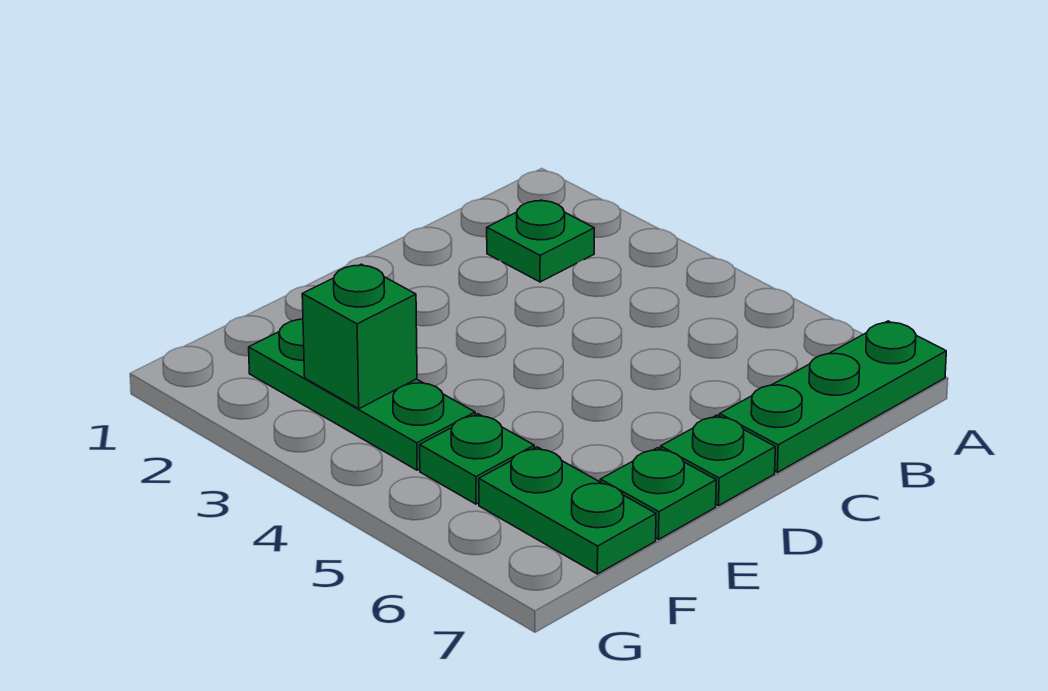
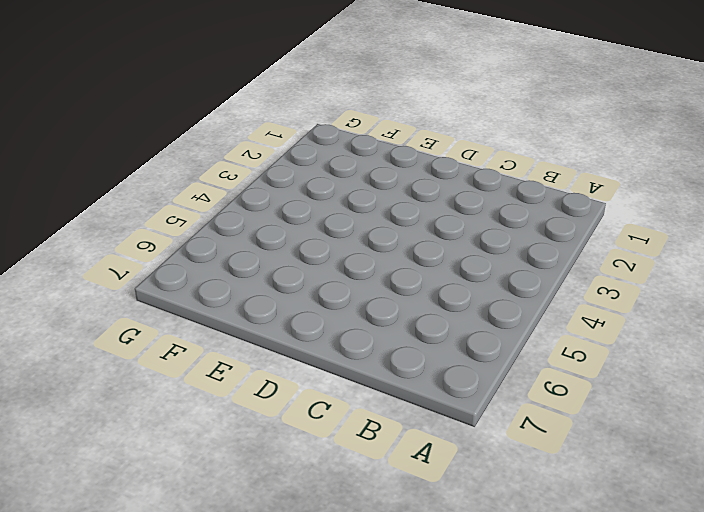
none -> green 1x3 plate [720,321,946,472]
none -> green 1x1 plate [487,200,594,282]

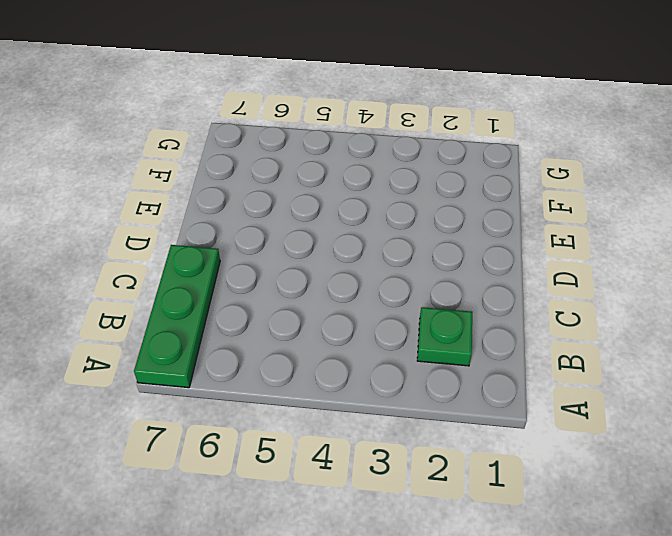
none -> green 1x1 plate [661,415,775,506]
none -> green 1x1 plate [600,448,716,539]

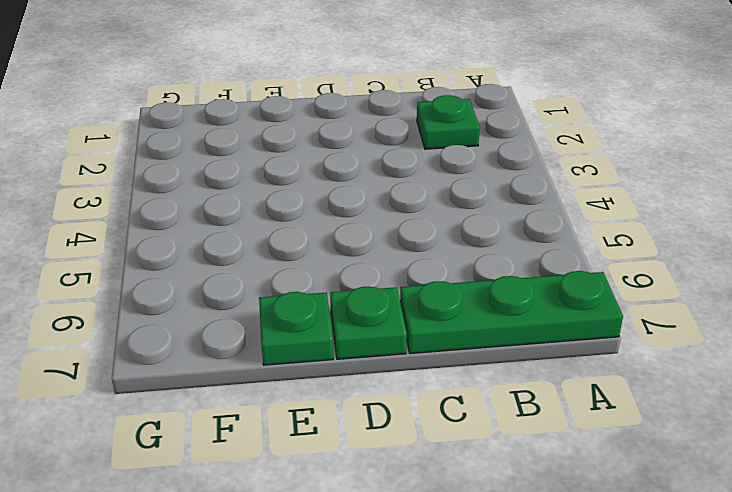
none -> green 1x3 plate [249,319,475,470]
none -> green 1x1 plate [420,414,534,504]

